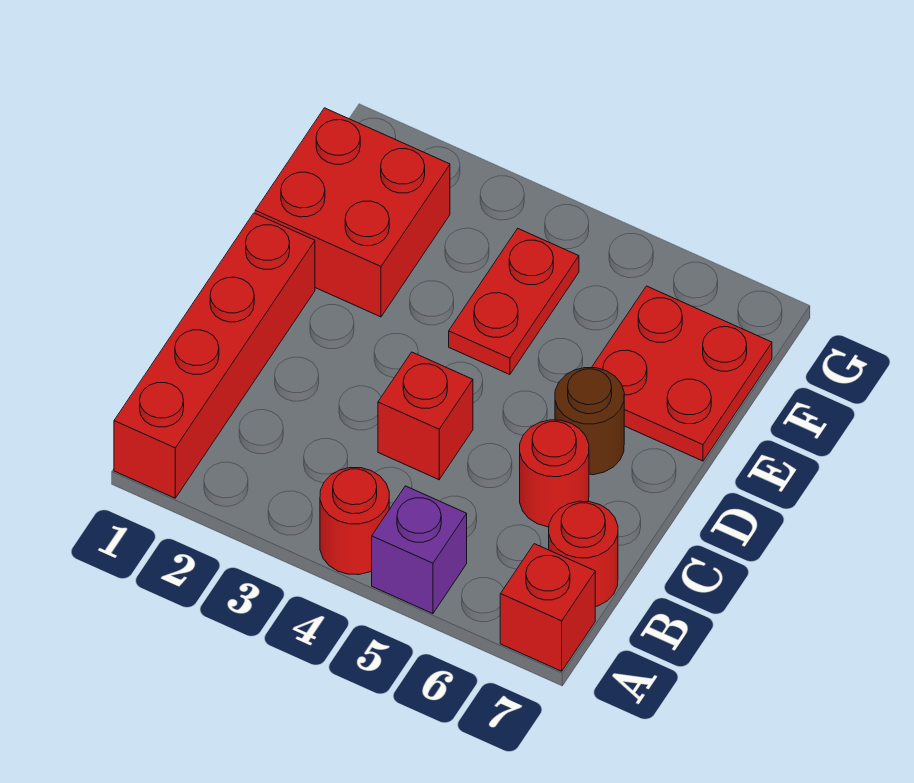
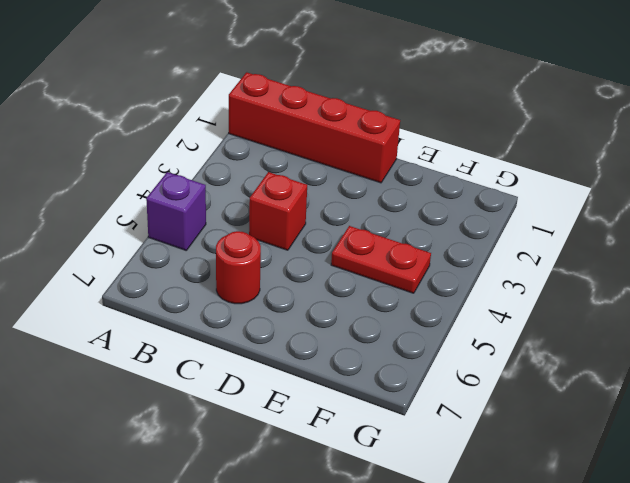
none -> red 1x1 round brick [320,467,389,575]
none -> red 1x1 brick [500,544,595,671]

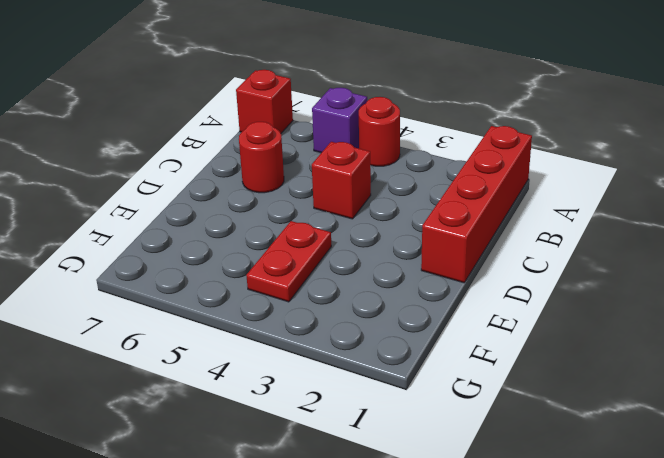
none -> red 1x1 round brick [549,501,618,607]
none -> brown 1x1 round brick [555,368,624,475]

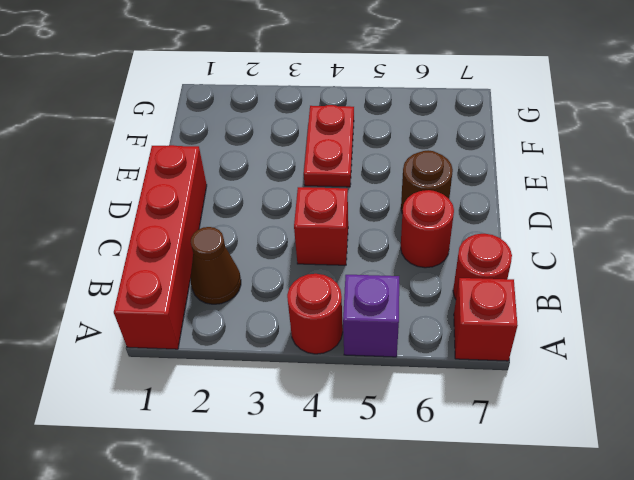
brown 1x1 cone [191,227,241,304] -> none
none -> red 2x2 brick [255,108,450,317]
none -> red 2x2 plate [592,286,772,461]

